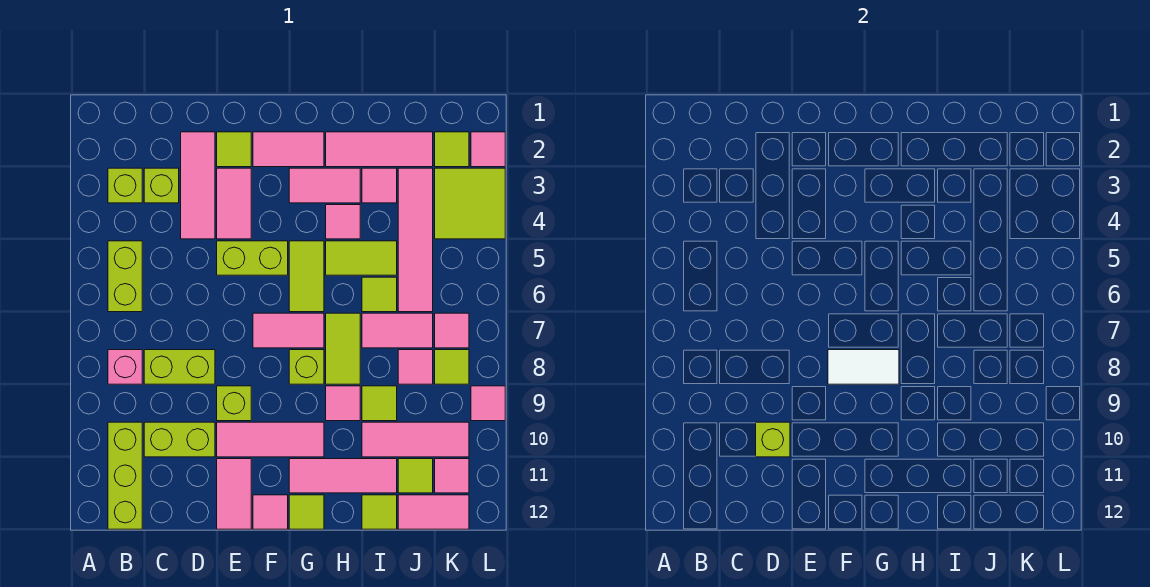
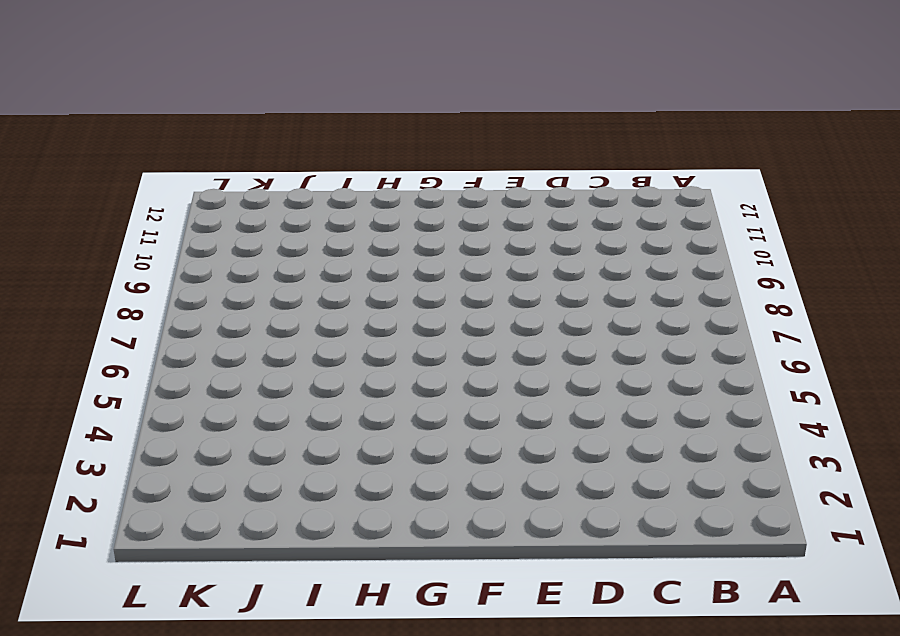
none -> lime 1x1 brick [108,168,142,203]
none -> lime 1x2 brick [108,241,142,312]
none -> pink 1x1 brick [108,350,142,384]
none -> lime 1x3 brick [108,422,142,529]

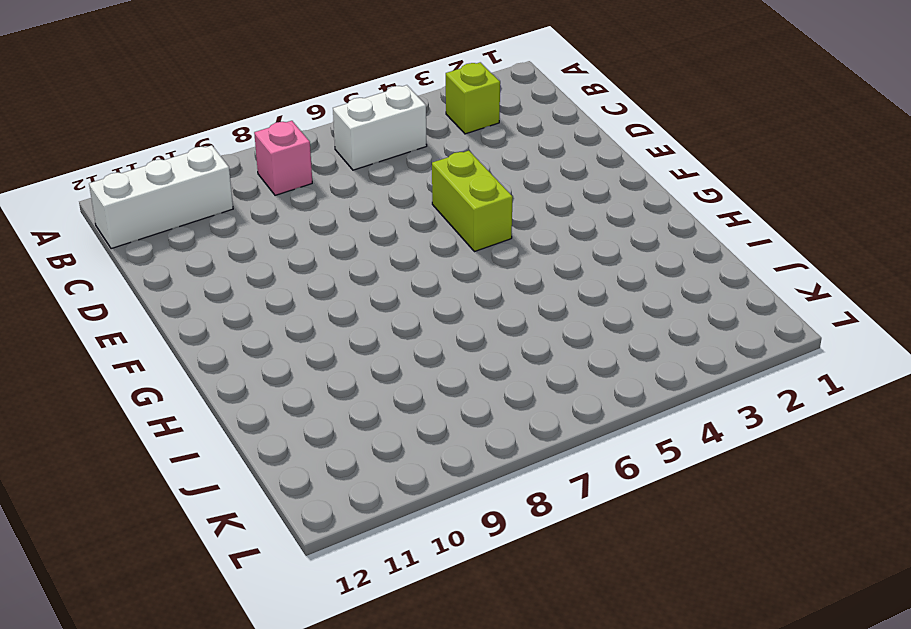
white 1x2 brick [333,85,427,170] -> lime 1x2 brick [108,241,142,312]
white 1x3 brick [89,145,233,249] -> lime 1x3 brick [108,422,142,529]
none -> lime 1x1 brick [144,168,179,203]
none -> lime 1x2 brick [144,350,215,384]
none -> lime 1x2 brick [144,422,215,457]
none -> pink 1x3 tile [181,132,215,239]

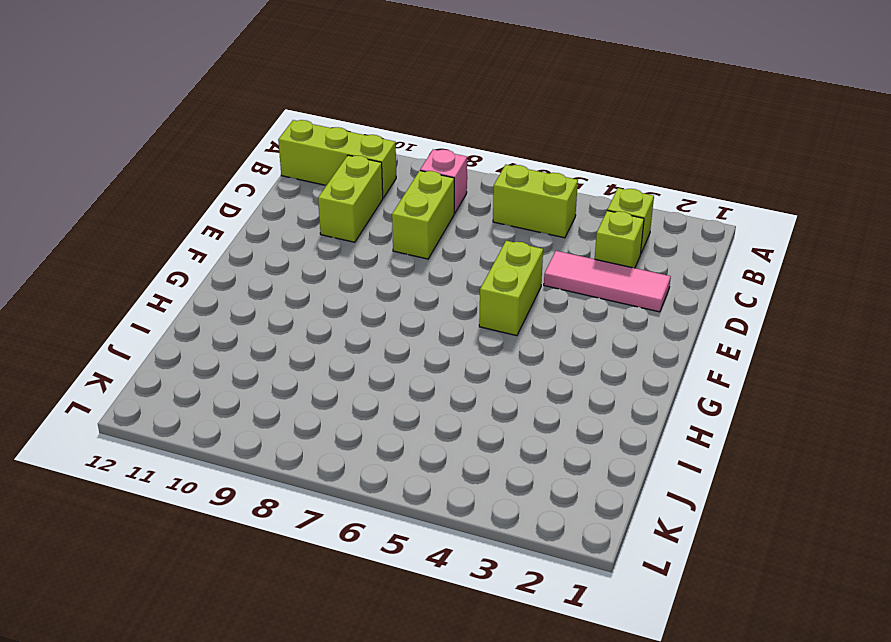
none -> lime 1x1 tile [217,132,251,167]
none -> pink 1x2 tile [217,168,251,239]
none -> lime 1x1 brick [217,386,251,421]
none -> pink 1x3 tile [217,422,324,457]

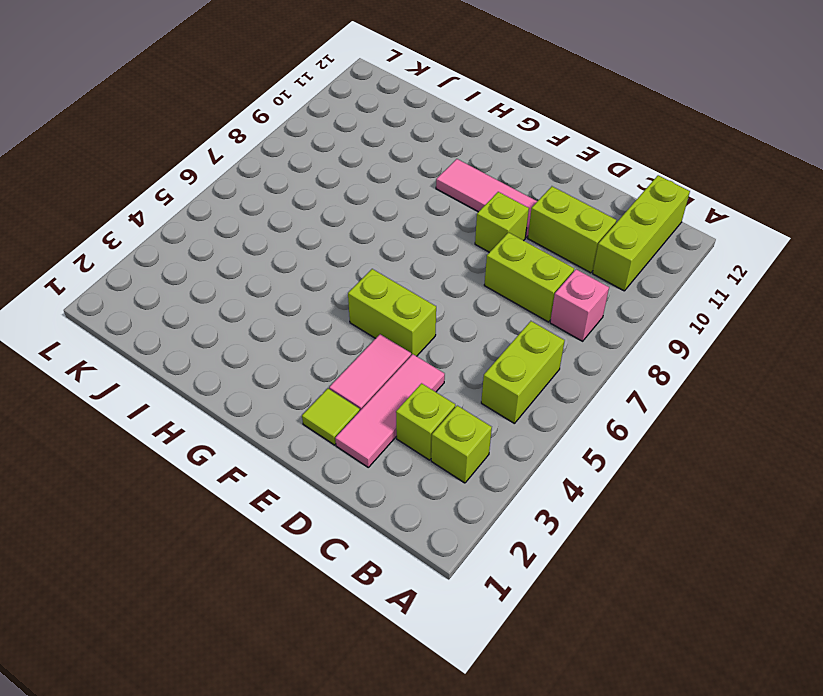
none -> pink 1x2 tile [217,459,251,529]
none -> pink 1x2 tile [253,132,324,167]
none -> pink 1x2 tile [253,313,324,348]
none -> pink 1x1 tile [253,495,288,529]

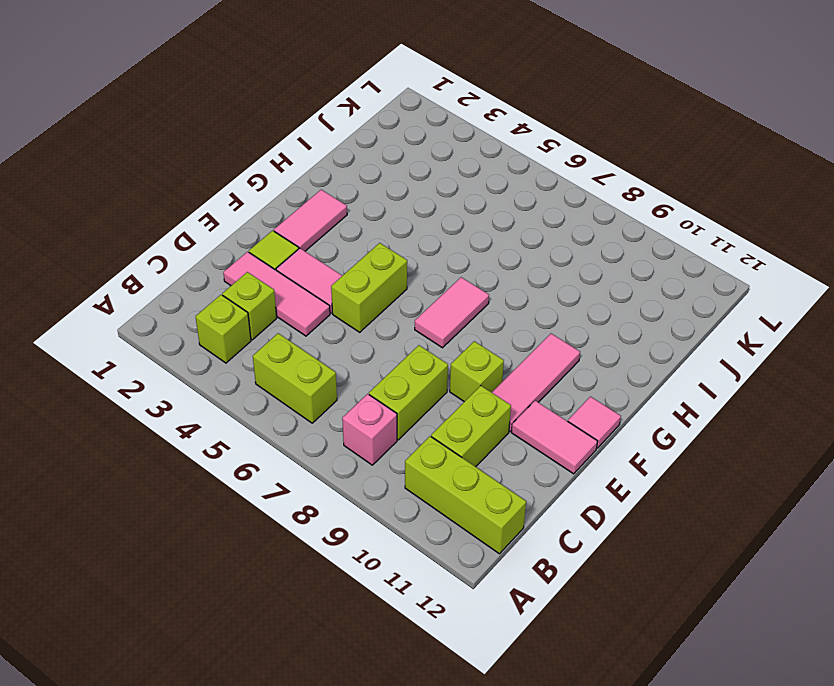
none -> pink 1x2 tile [289,168,360,203]
none -> lime 1x2 tile [289,241,324,312]
none -> lime 1x1 brick [289,350,324,384]
none -> pink 1x3 tile [289,459,397,493]

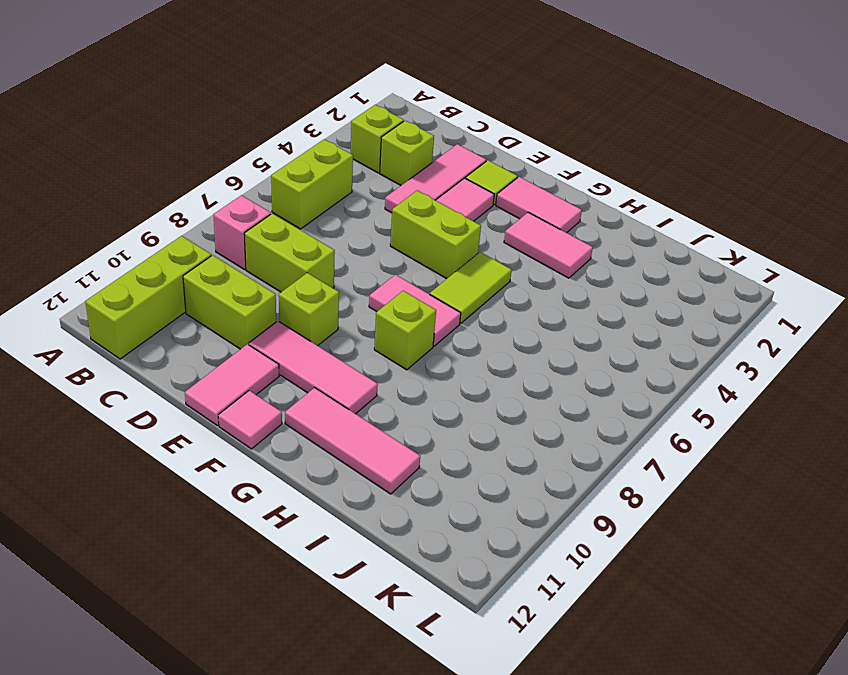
none -> lime 1x1 tile [289,495,324,529]
none -> pink 1x3 tile [326,132,433,167]
none -> pink 1x1 tile [326,205,360,239]
none -> lime 1x2 tile [326,241,397,275]

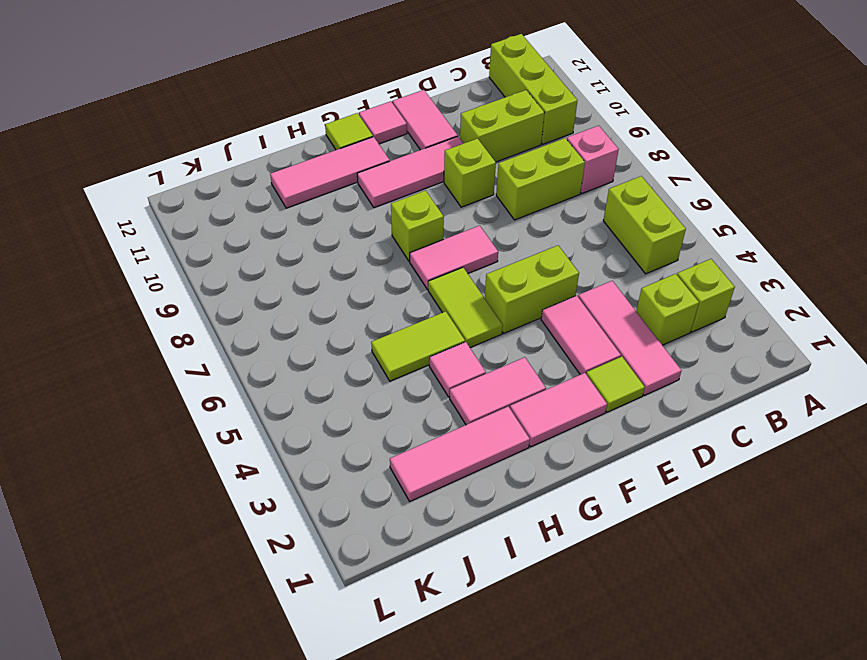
none -> lime 1x2 tile [326,313,360,384]
none -> pink 1x1 tile [326,386,360,421]
none -> pink 1x1 tile [362,168,397,203]
none -> lime 1x1 tile [362,277,397,312]

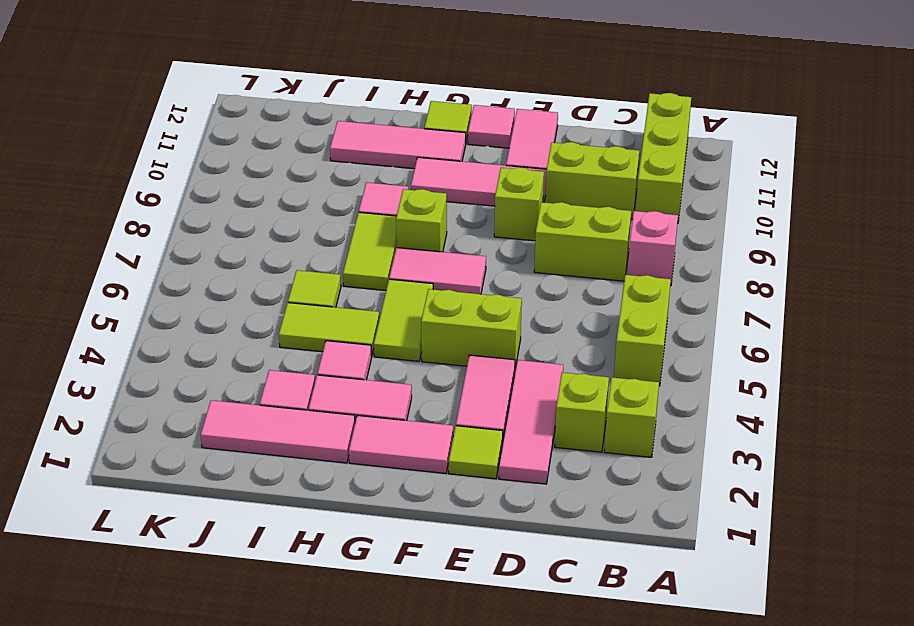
none -> pink 1x2 tile [362,313,433,348]
none -> lime 1x1 tile [362,386,397,421]
none -> pink 1x3 tile [362,422,469,457]
none -> lime 1x1 tile [362,495,397,529]

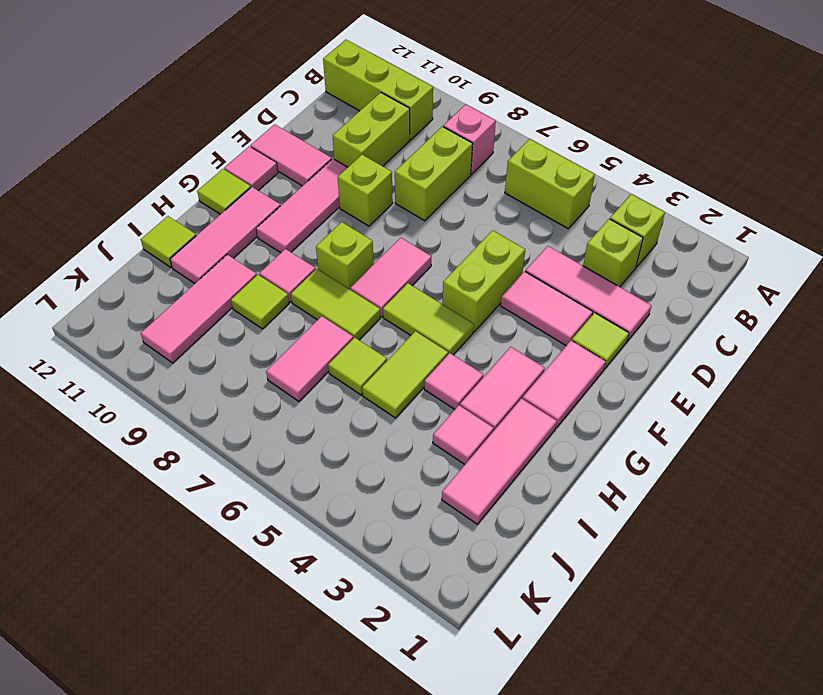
none -> pink 1x4 tile [398,168,433,312]
none -> pink 1x1 tile [398,350,433,384]
none -> lime 1x1 tile [398,459,433,493]
none -> pink 1x2 tile [398,495,469,529]

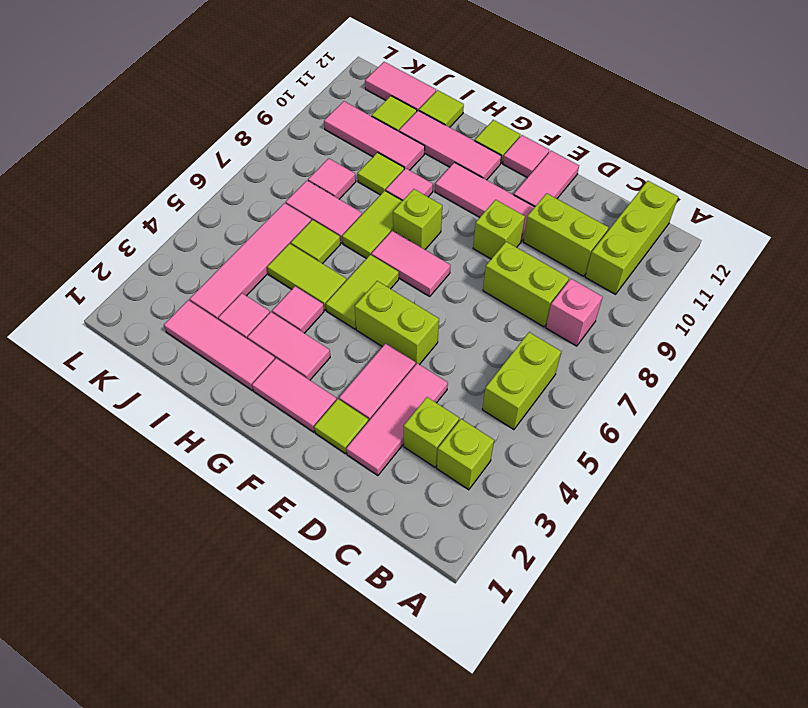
none -> lime 1x1 tile [435,132,469,167]
none -> lime 2x2 tile [435,168,505,239]
none -> pink 1x1 tile [435,313,469,348]
none -> lime 1x1 tile [435,350,469,384]

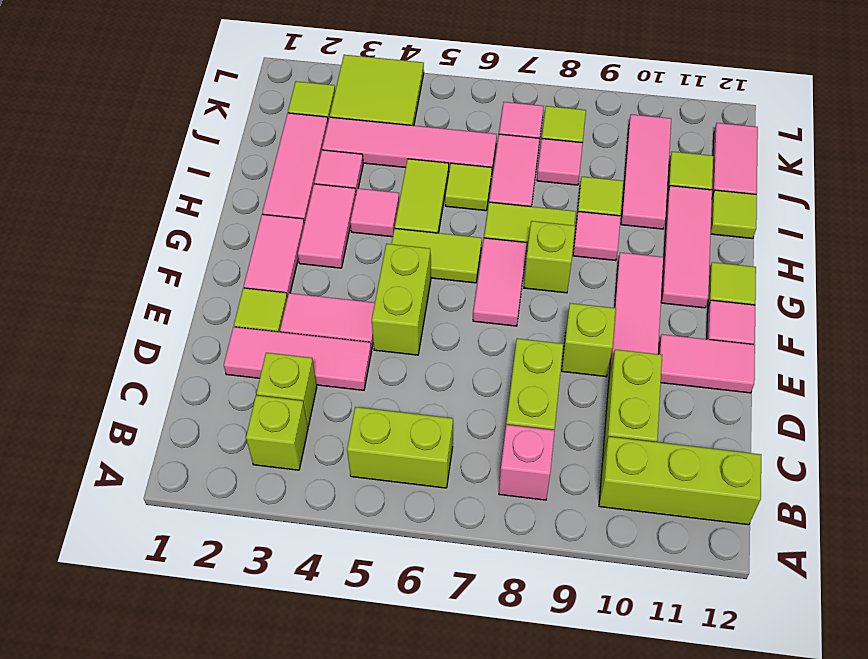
none -> pink 1x1 tile [435,459,469,493]
none -> pink 1x1 tile [471,132,505,167]
none -> pink 1x1 tile [471,386,505,421]
none -> lime 1x1 brick [756,422,790,457]

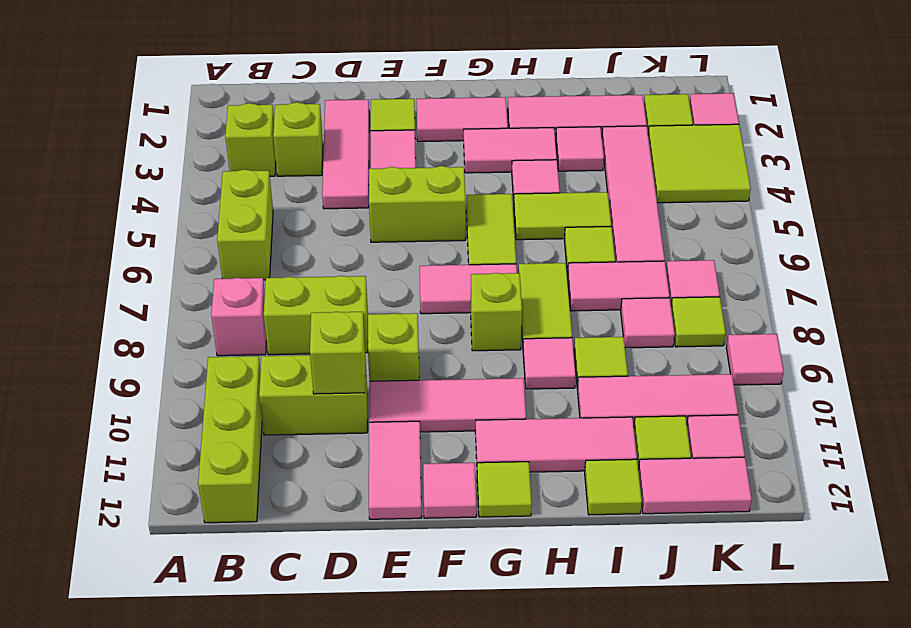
none -> white 1x2 tile [828,350,899,384]

